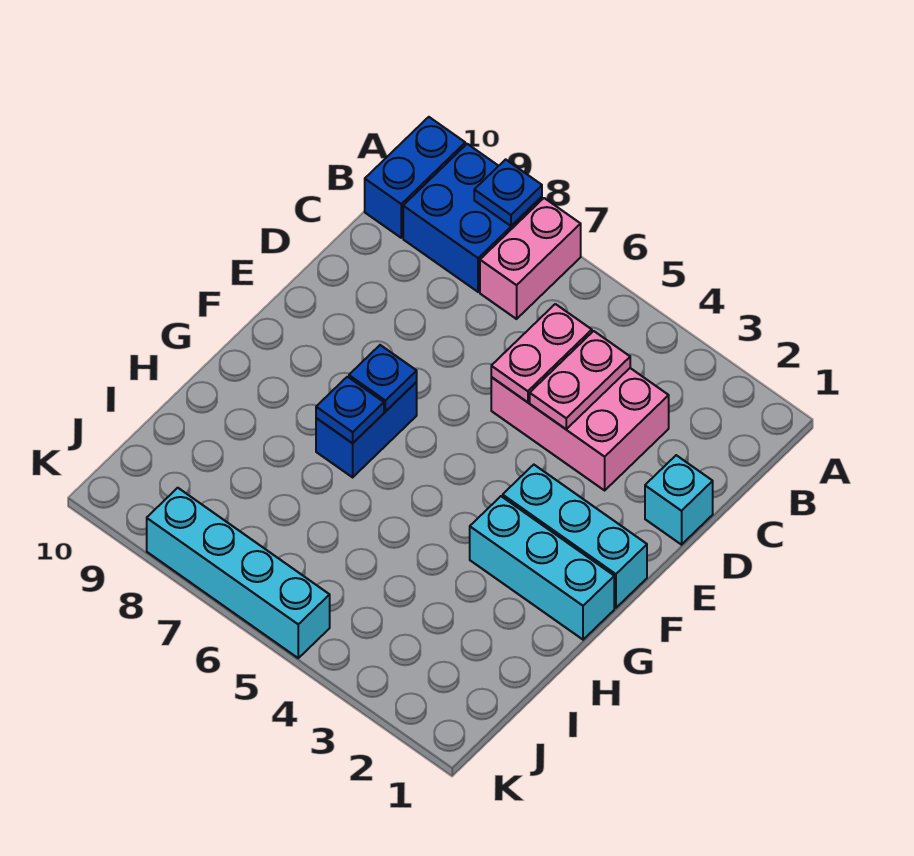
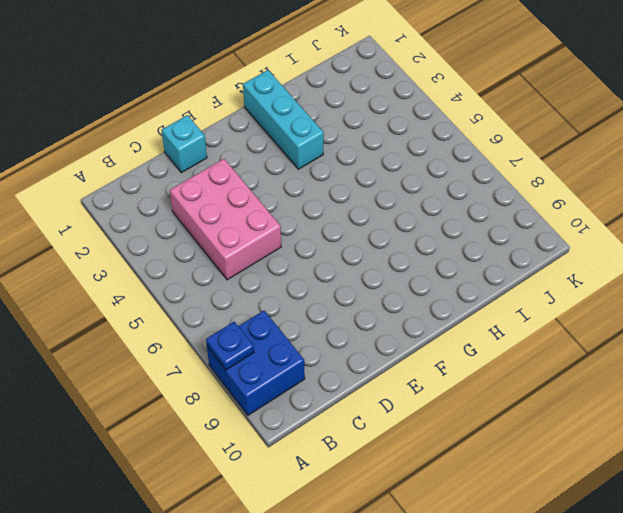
none -> pink 1x2 brick [480,198,581,319]
none -> blue 1x2 brick [365,117,465,238]
none -> cyan 1x3 brick [503,465,647,608]

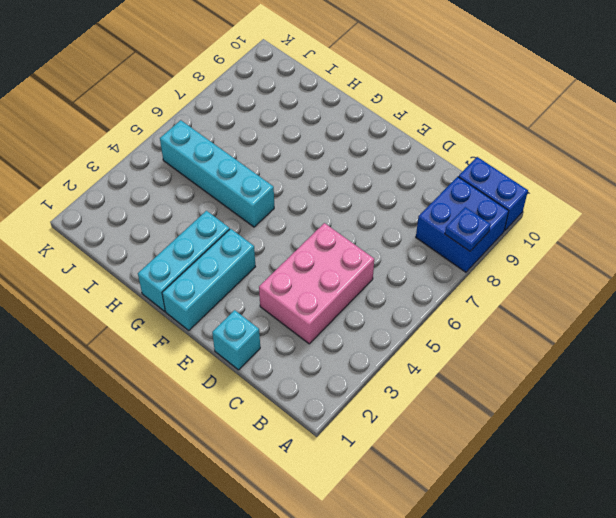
cyan 1x4 brick [160,120,274,227] -> cyan 1x4 brick turned to [147,488,330,658]
none -> pink 1x2 brick [480,198,581,319]
none -> blue 1x2 brick [316,382,417,477]
none -> pink 1x2 plate [530,331,630,429]

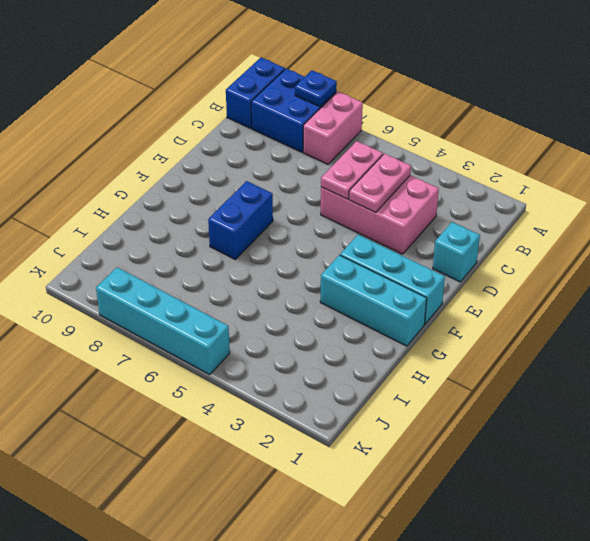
none -> blue 1x1 plate [349,345,417,412]
none -> blue 1x1 plate [316,377,384,443]

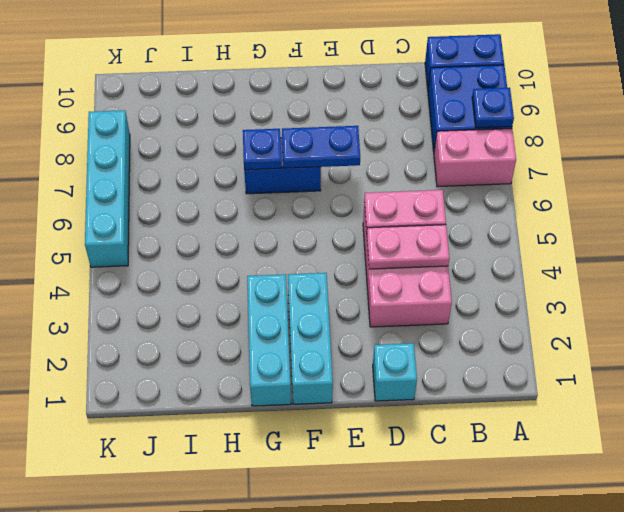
blue 1x2 plate [282,126,360,168] -> blue 1x1 plate [349,345,417,412]

